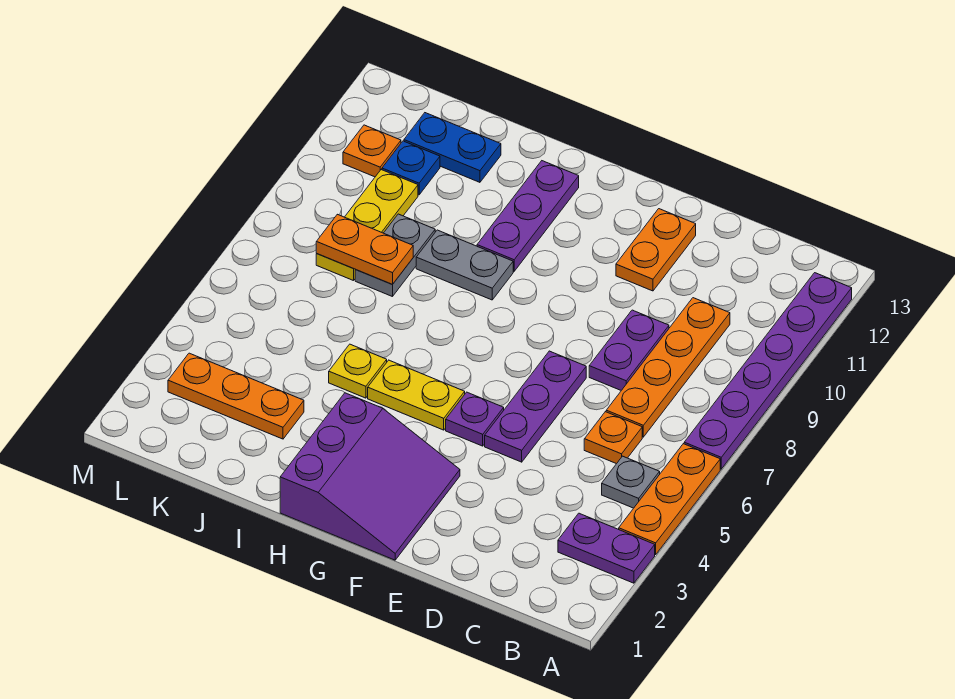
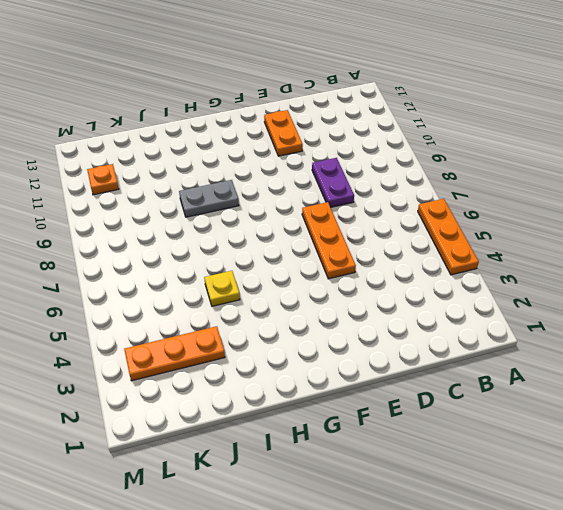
orange 1x3 plate [302,202,356,279] -> purple 1x3 plate [485,351,586,462]
none -> purple 1x2 plate [558,513,655,583]
none -> purple 1x6 plate [684,273,852,469]
none -> grey 1x1 plate [602,456,660,508]

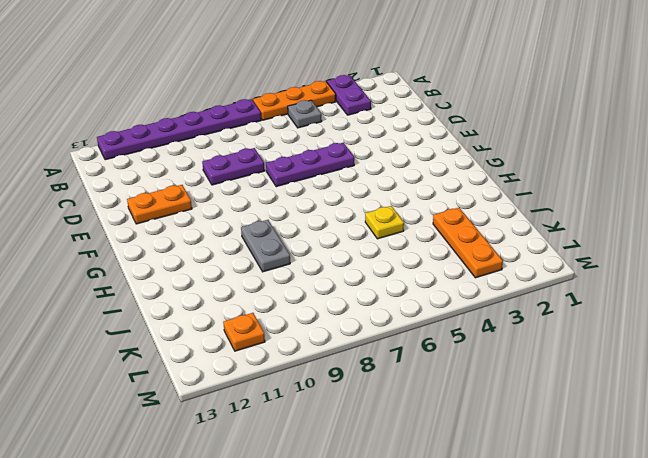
none -> orange 1x1 plate [584,412,642,464]
none -> orange 1x4 plate [606,298,730,437]
none -> purple 3x3 slope [280,393,460,560]

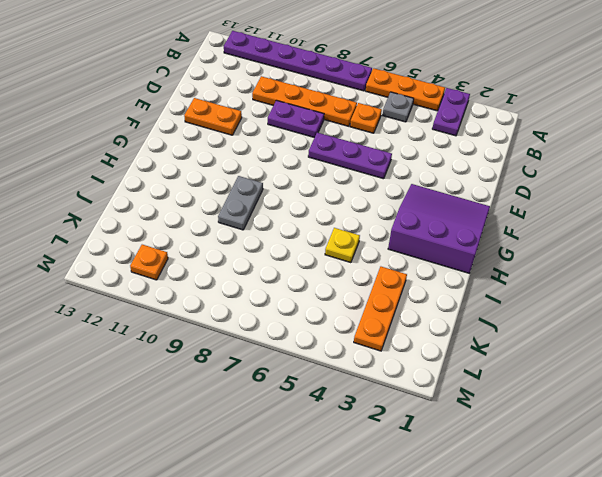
none -> purple 1x1 plate [446,392,504,446]
none -> yellow 1x2 plate [368,360,465,430]
none -> purple 1x3 plate [477,161,579,271]

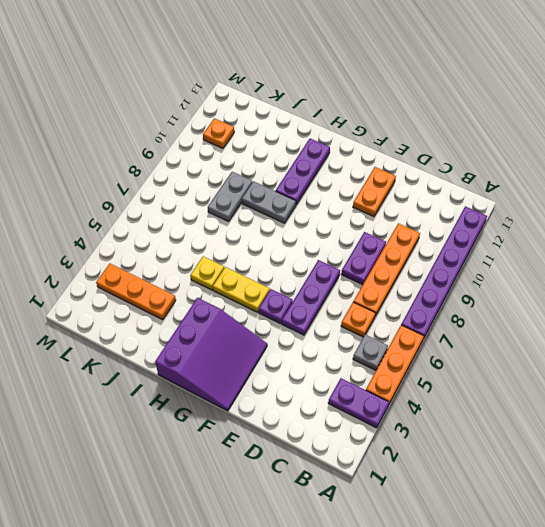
none -> blue 1x2 plate [404,113,501,182]
none -> yellow 1x3 plate [316,170,418,281]
none -> blue 1x1 plate [382,141,440,195]

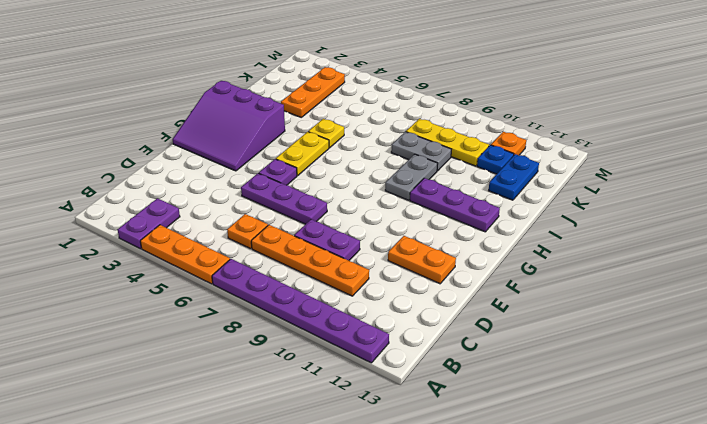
none -> grey 1x1 plate [602,456,660,508]
none -> orange 1x2 plate [316,214,413,284]

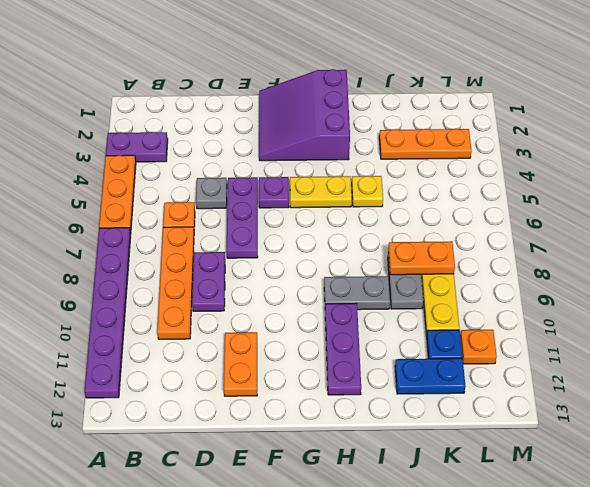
grey 1x1 plate [196,178,227,209] -> grey 1x1 plate moved to [602,456,660,508]

